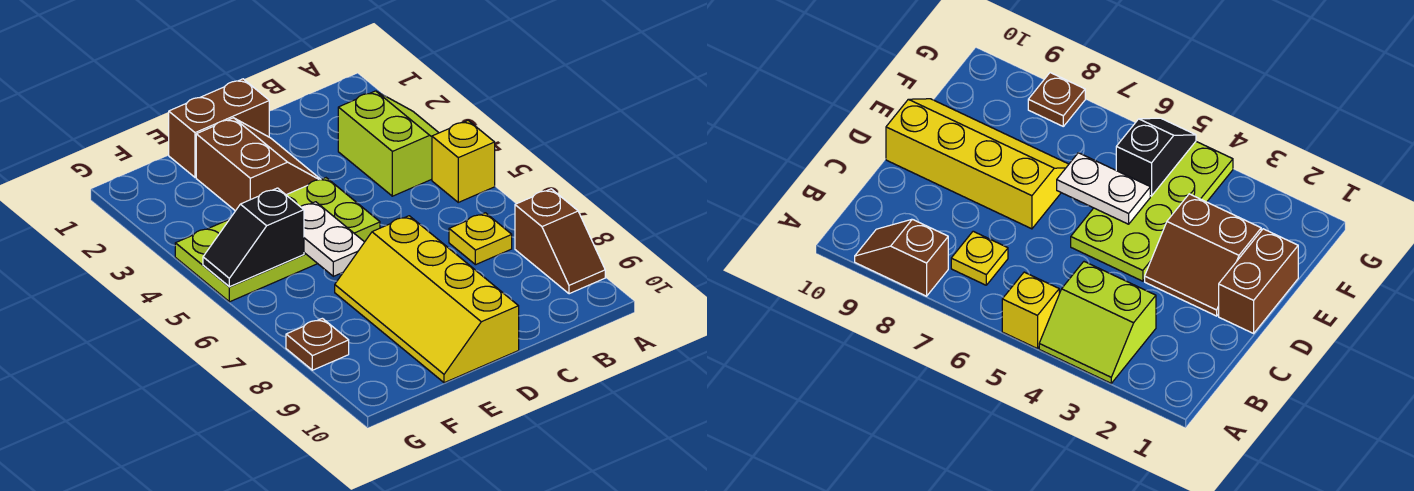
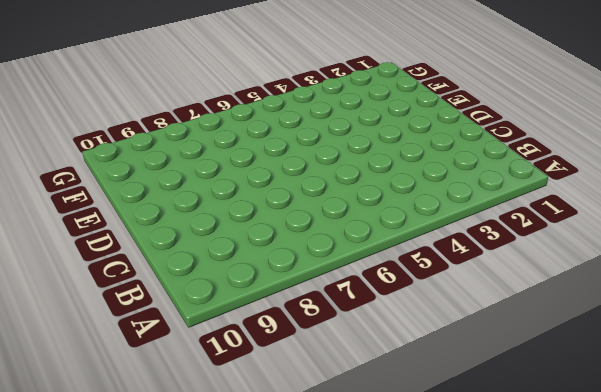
none -> lime 2x2 slope [338,91,439,196]
none -> yellow 1x1 brick [432,121,495,202]

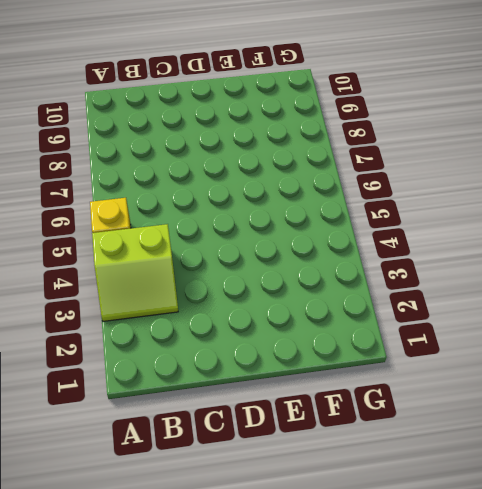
lime 2x2 slope [92,224,178,321] -> lime 2x2 slope turned to [338,91,439,196]
none -> brown 1x2 slope [515,189,605,294]
none -> yellow 1x1 plate [449,213,512,265]

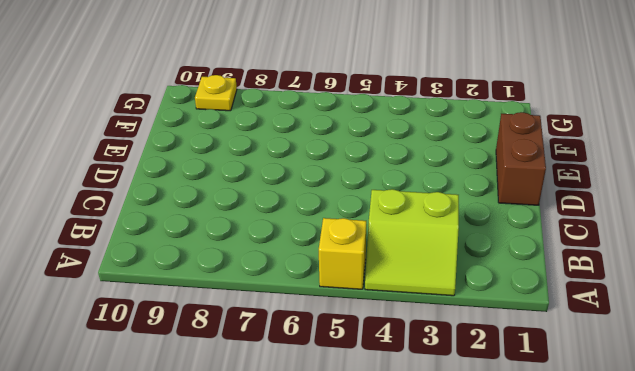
yellow 1x1 plate [195,75,237,111] -> yellow 1x1 plate moved to [449,213,512,265]
none -> brown 1x2 slope [515,189,605,294]
none -> brown 2x2 slope [196,118,321,211]

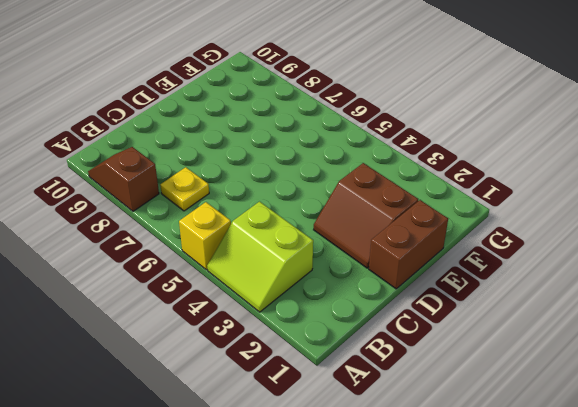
none -> lime 2x4 plate [175,178,380,302]
none -> yellow 2x4 slope [335,216,519,383]

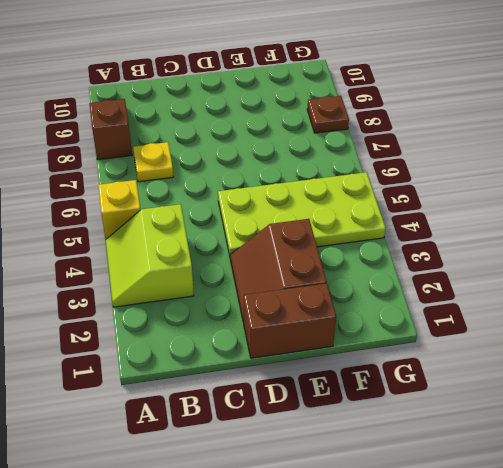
none -> yellow 2x4 slope [335,216,519,383]
none -> white 1x2 plate [301,202,364,276]

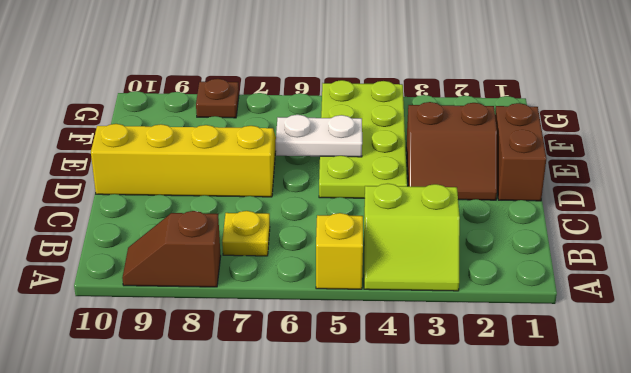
none -> black 1x2 slope [203,188,304,287]

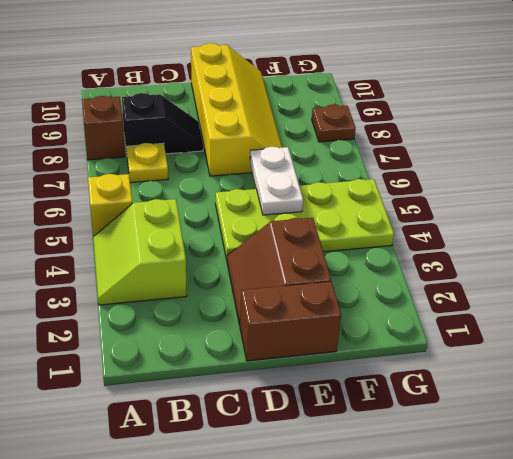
black 1x2 slope [122,93,203,154] -> black 1x2 slope moved to [203,188,304,287]

